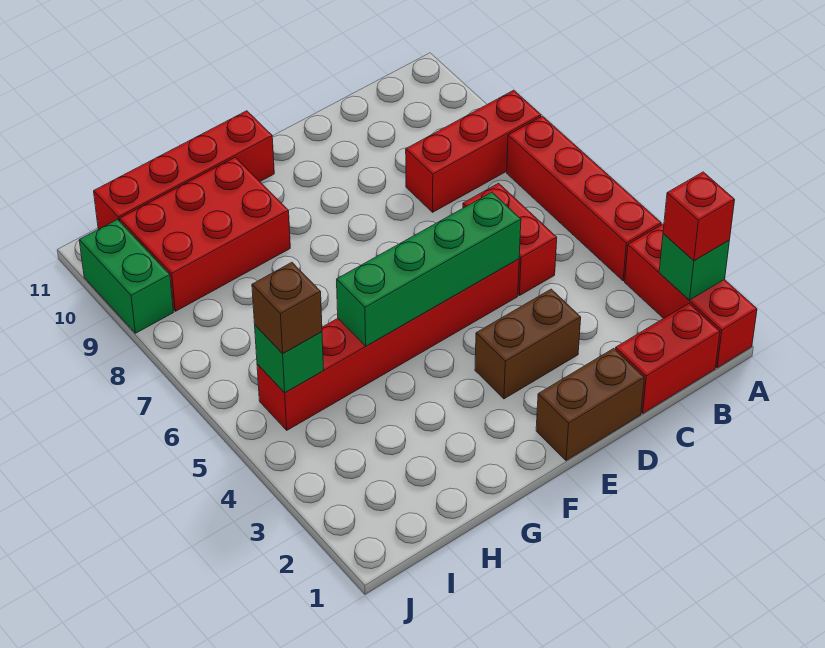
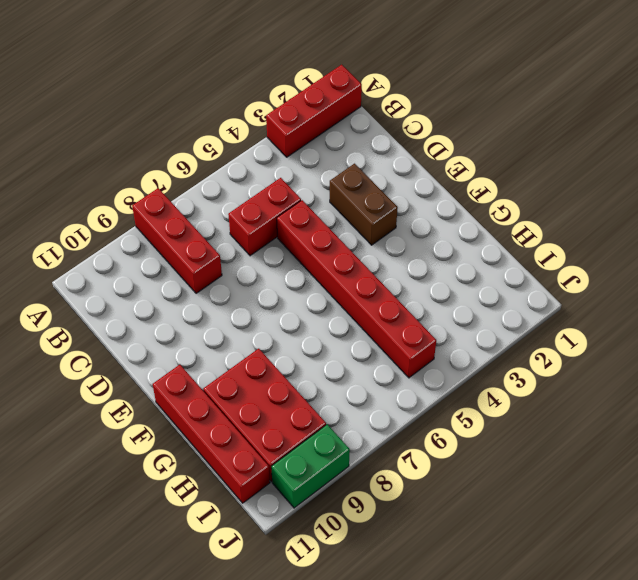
none -> red 1x4 brick [507,116,661,281]
none -> red 1x2 brick [615,303,720,413]
none -> brown 1x2 brick [536,349,644,461]

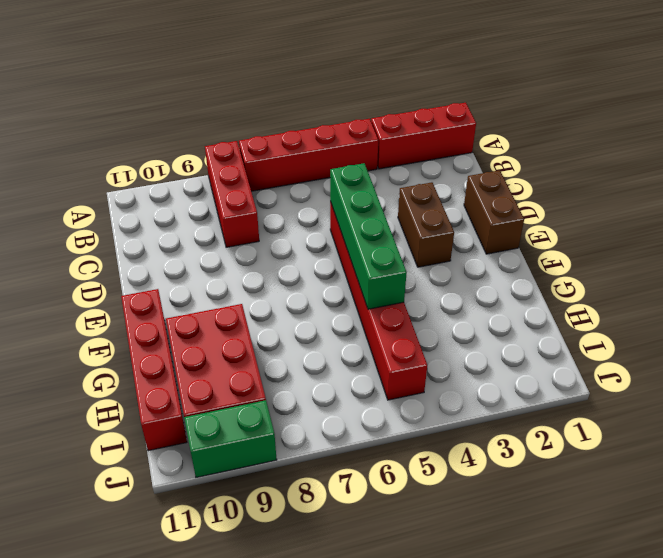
none -> red 1x2 brick [615,303,720,413]
none -> red 1x2 brick [463,183,557,296]
none -> green 1x1 brick [659,233,729,300]

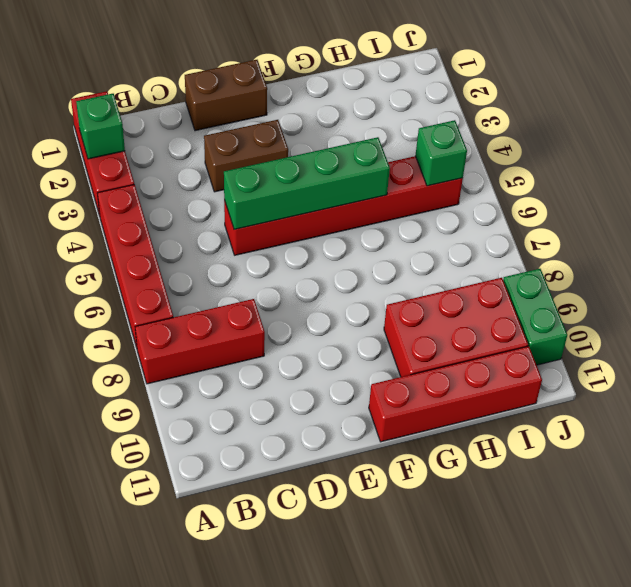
none -> red 1x2 brick [615,303,720,413]
none -> red 1x2 brick [463,183,557,296]
none -> red 1x1 brick [663,172,735,261]

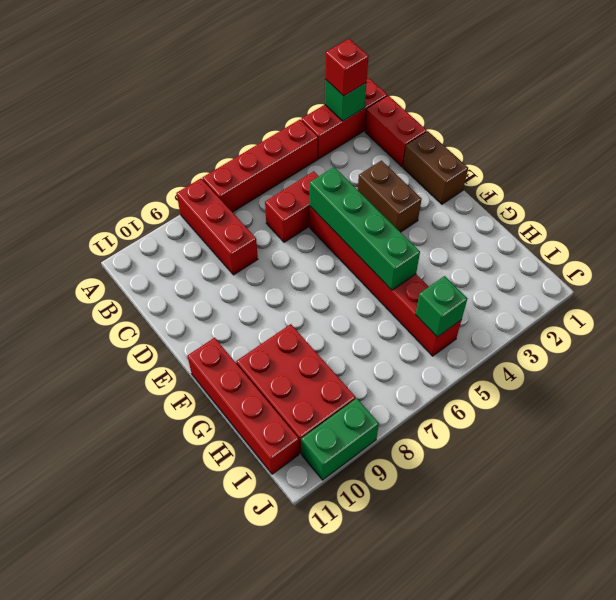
none -> brown 1x1 brick [252,262,322,354]

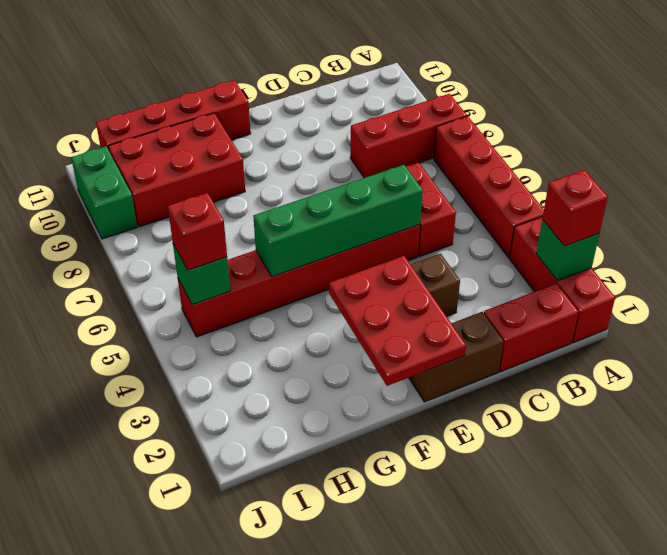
red 2x3 plate [329,256,466,386] -> none
red 1x1 brick [168,193,227,270] -> brown 1x1 brick [252,262,322,354]

